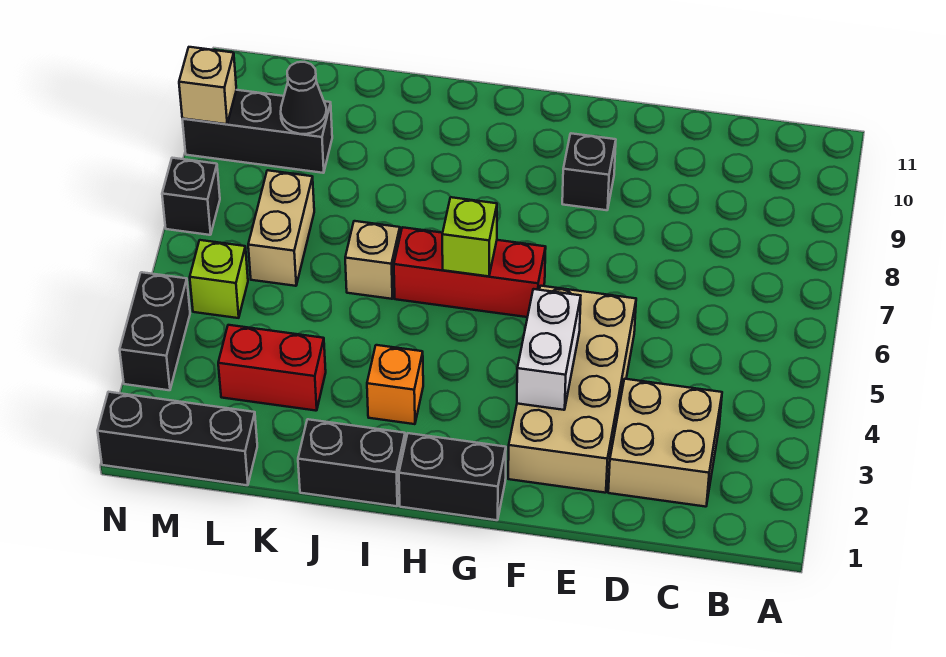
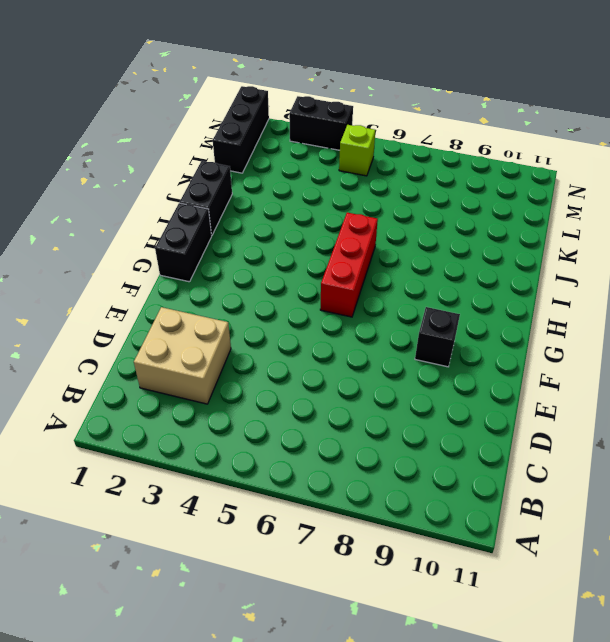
none -> tan 2x4 brick [508,286,636,493]
none -> orange 1x1 brick [367,345,423,424]
none -> tan 1x1 brick [345,221,400,299]

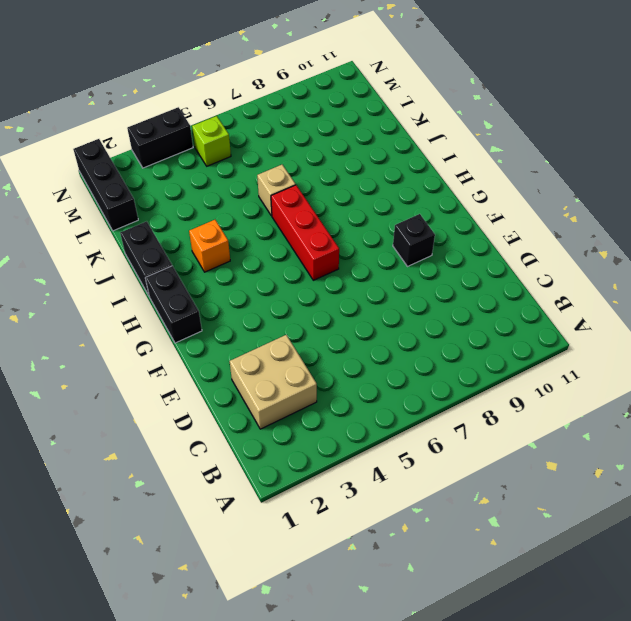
none -> tan 2x4 brick [508,286,636,493]
none -> red 1x2 brick [218,325,326,411]
none -> tan 1x2 brick [248,170,314,286]

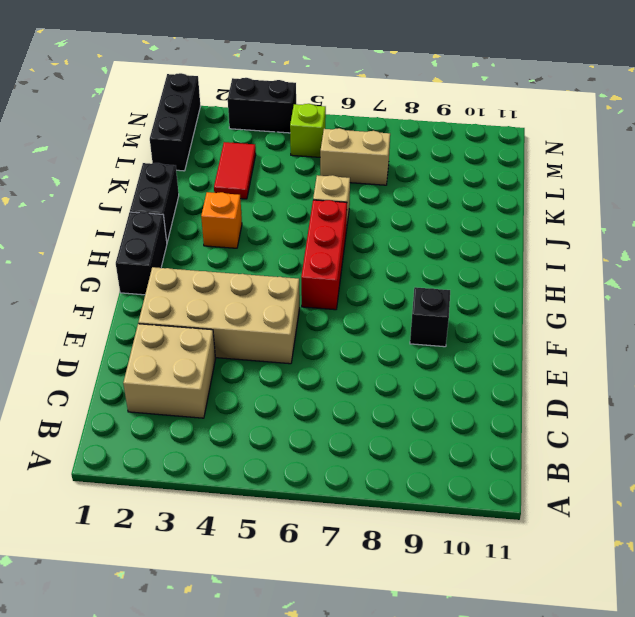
red 1x2 tile [214,142,256,199] -> red 1x2 brick [218,325,326,411]
none -> black 1x3 brick [182,90,332,173]
none -> black 1x1 brick [162,158,220,235]
none -> white 1x2 brick [517,289,581,410]

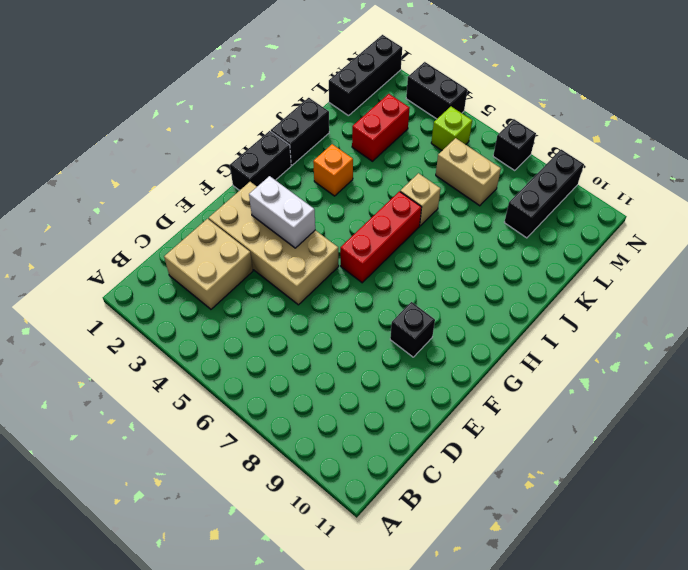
none -> lime 1x1 brick [442,197,497,276]
none -> black 1x1 cone [281,62,327,134]
none -> tan 1x1 brick [179,47,236,124]

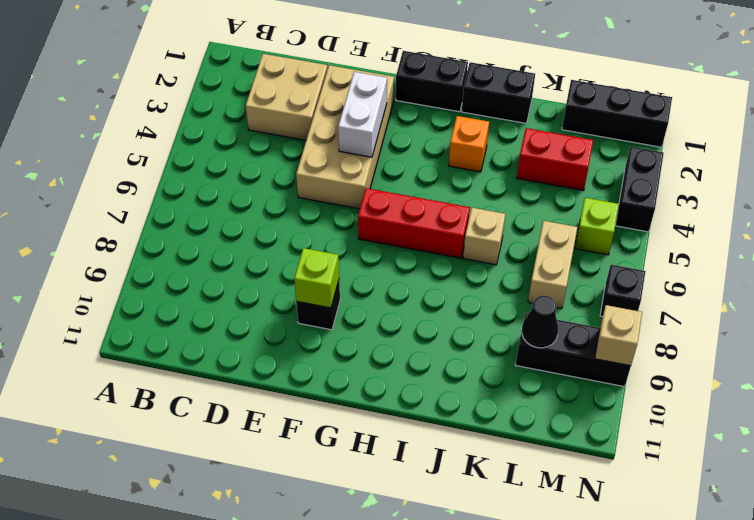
lime 1x1 brick [294,248,339,308] -> lime 1x1 brick moved to [442,197,497,276]

